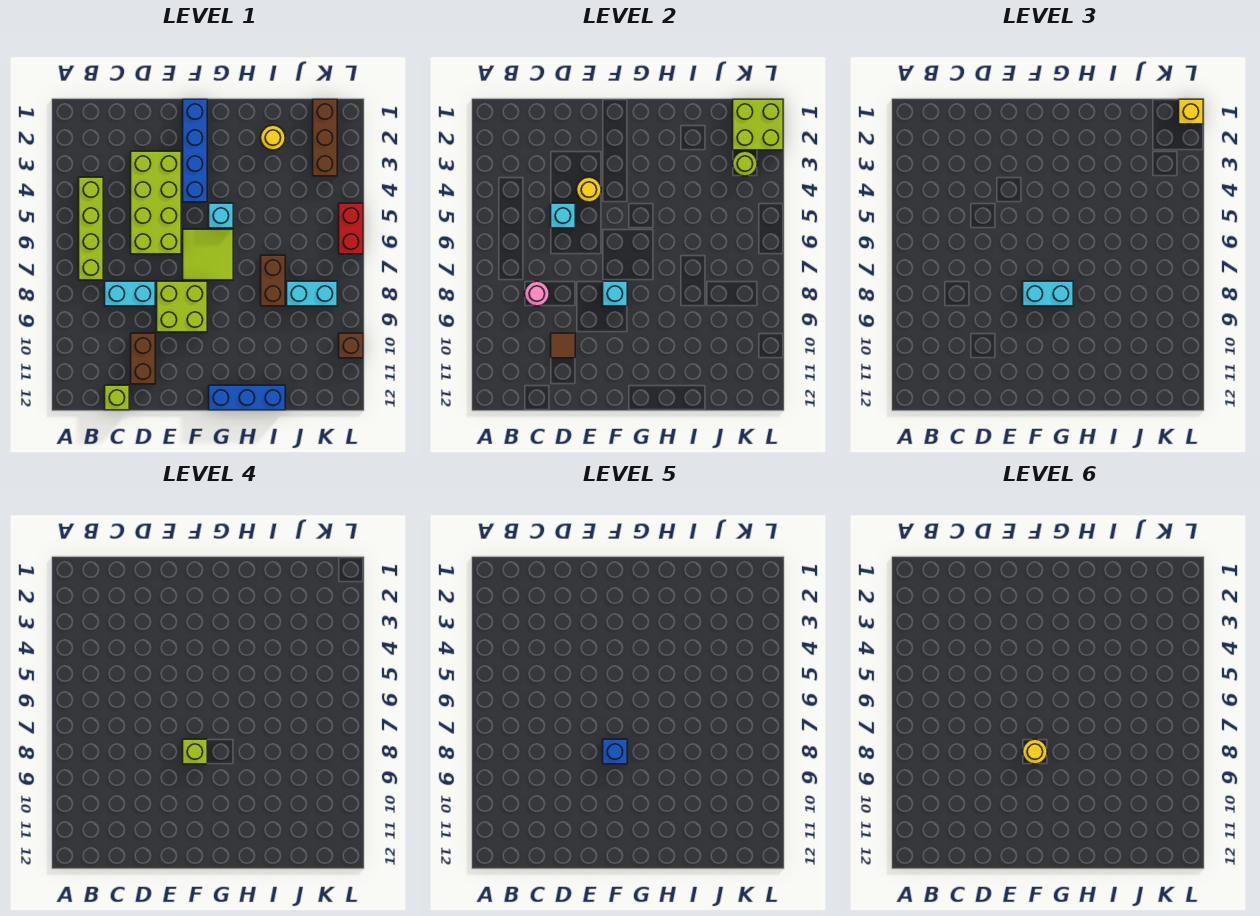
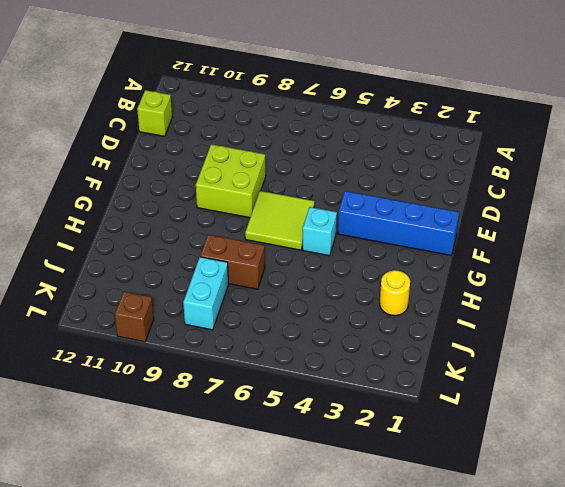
none -> lime 1x4 brick [79,177,103,280]
none -> cyan 1x2 brick [105,281,155,306]
none -> lime 2x4 brick [131,151,181,254]

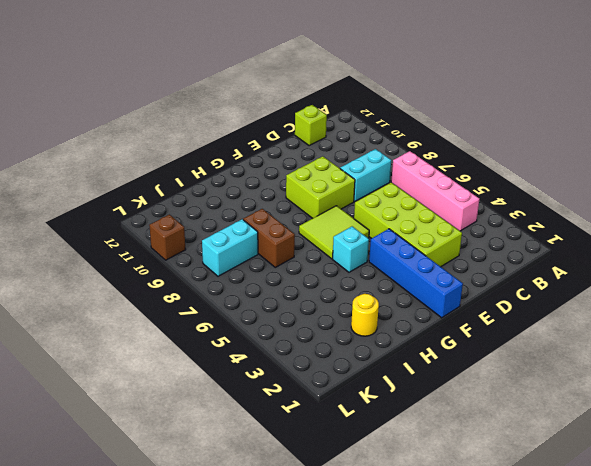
pink 1x4 brick [391,151,479,231] -> lime 1x4 brick [79,177,103,280]
none -> brown 1x2 brick [131,333,155,384]
none -> blue 1x3 brick [209,385,285,410]
none -> brown 1x3 brick [313,99,337,176]

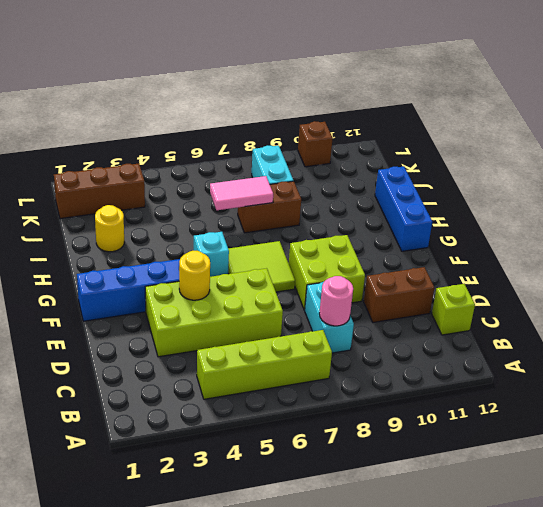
pink 1x2 tile [210,176,273,210] -> none
none -> red 1x2 brick [339,203,363,254]
none -> cyan 1x1 brick [551,203,575,228]
none -> brown 1x1 tile [551,333,575,358]

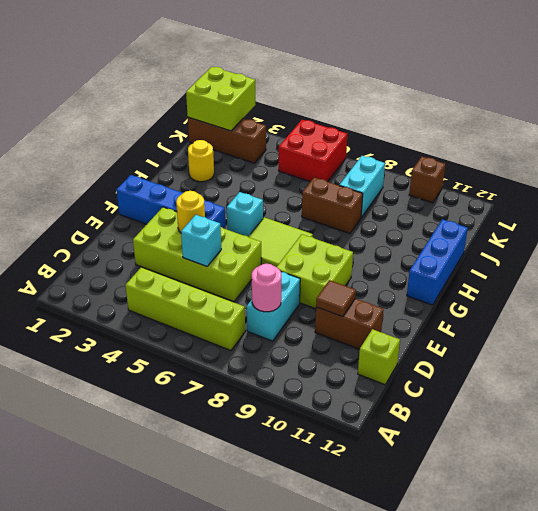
red 2x2 brick [279,120,347,182] -> red 1x2 brick [339,203,363,254]
none -> cyan 1x1 brick [603,281,627,306]
none -> lime 1x1 round brick [733,151,757,176]
none -> cyan 1x2 brick [1023,281,1073,306]

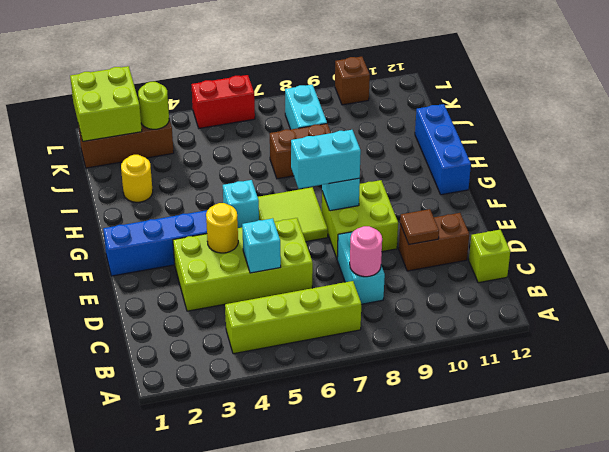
cyan 1x2 brick [291,130,361,189] -> cyan 1x2 brick turned to [1023,281,1073,306]
none -> yellow 1x1 brick [1179,99,1203,124]
none -> lime 1x1 brick [183,739,207,764]
none -> blue 1x1 brick [603,739,627,764]

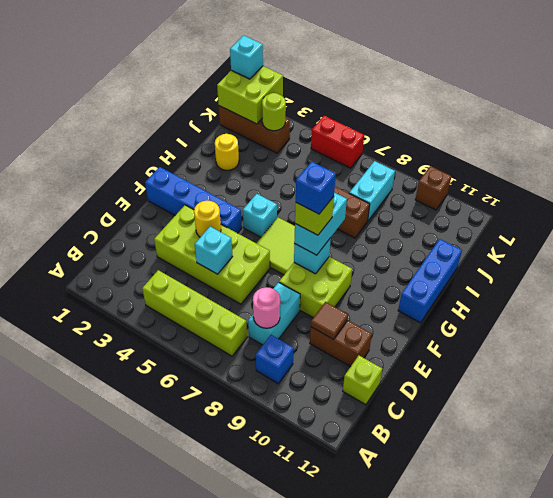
blue 1x1 brick [256,335,294,384] -> none
cyan 1x1 brick [230,35,263,79] -> yellow 1x1 brick [1179,99,1203,124]
none -> yellow 1x1 round brick [1023,739,1047,764]

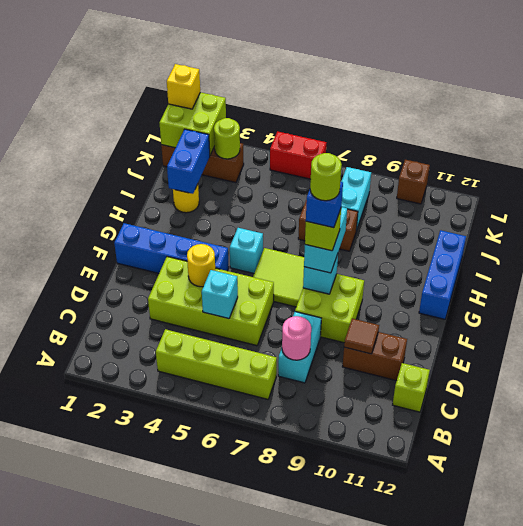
lime 1x1 round brick [310,153,342,201] -> yellow 1x1 round brick [1023,739,1047,764]
blue 1x2 brick [167,129,210,194] -> none

